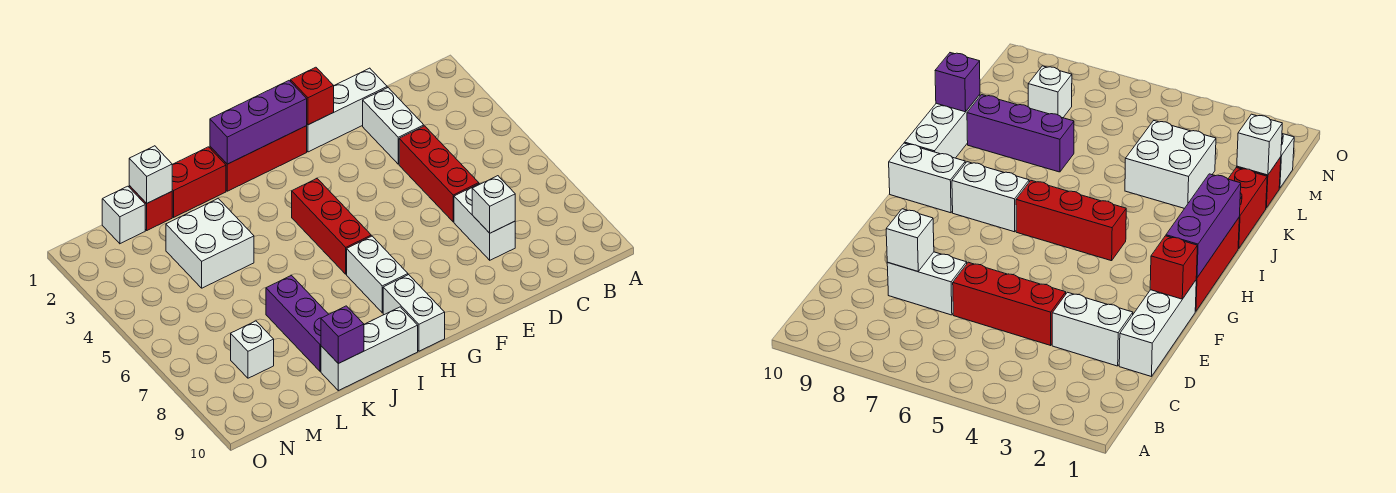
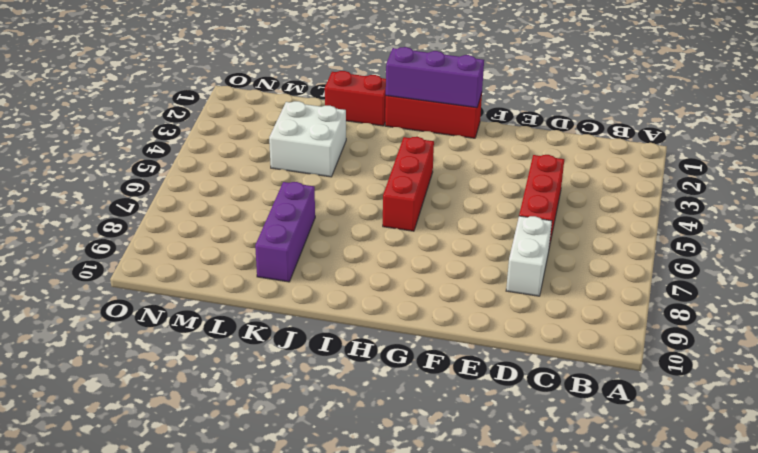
none -> white 1x3 brick [307,68,387,152]
none -> white 1x2 brick [363,88,424,164]
none -> white 1x2 brick [347,236,408,313]

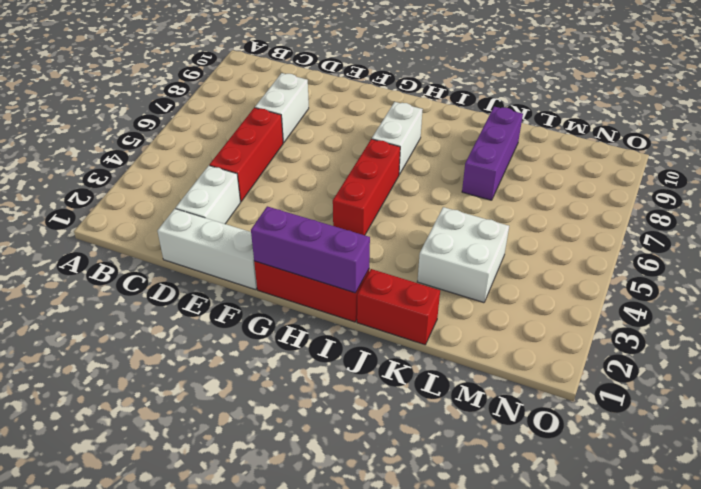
none -> white 1x2 brick [383,275,445,351]
none -> white 1x3 brick [321,307,418,391]
none -> red 1x1 brick [129,186,172,230]

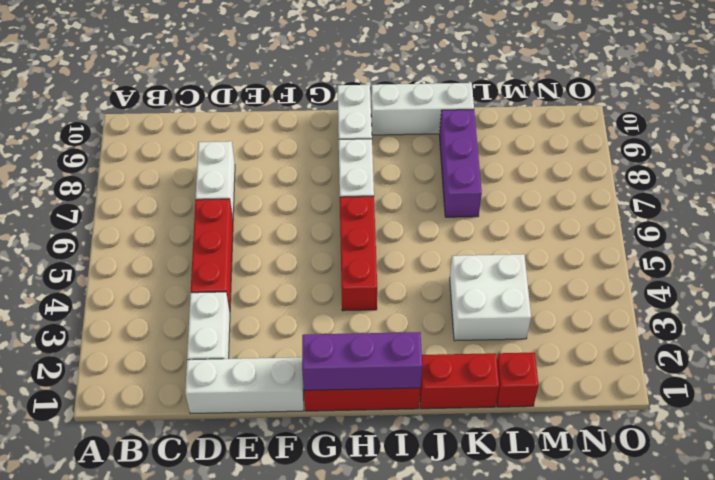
none -> white 1x1 brick [102,186,145,244]
none -> white 1x1 brick [231,321,274,378]
none -> white 1x1 brick [472,176,515,233]

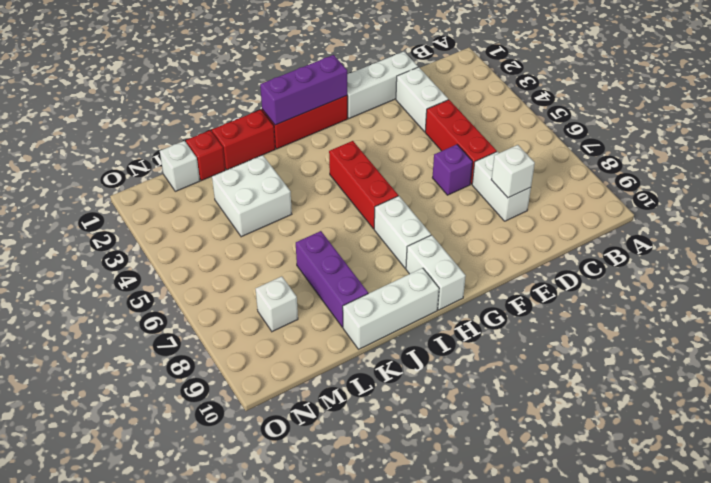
purple 1x1 brick [432,145,473,195] -> purple 1x1 brick moved to [321,306,364,363]
none -> red 1x1 brick [291,67,334,125]
none -> white 1x1 brick [129,146,173,203]

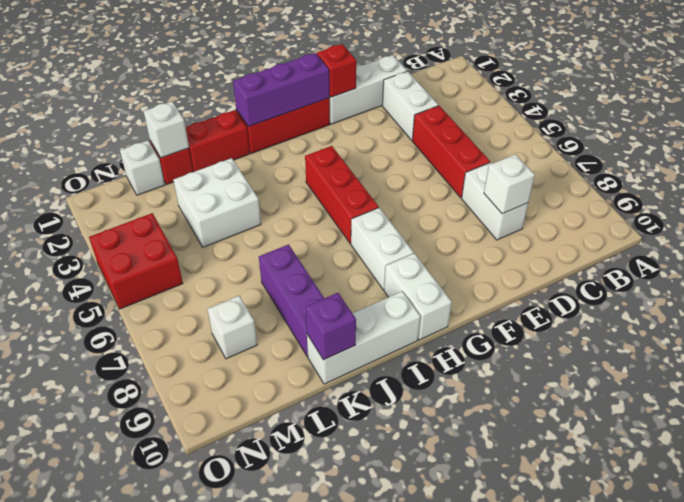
red 2x2 brick [89,213,183,309] -> none

